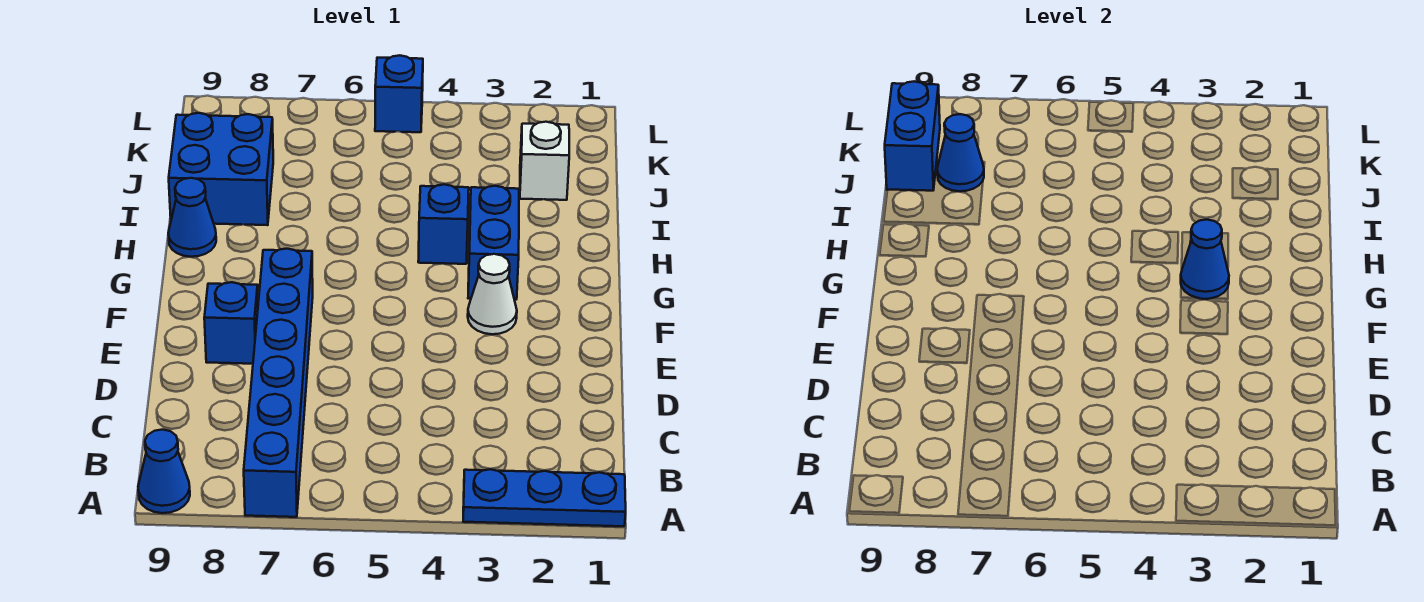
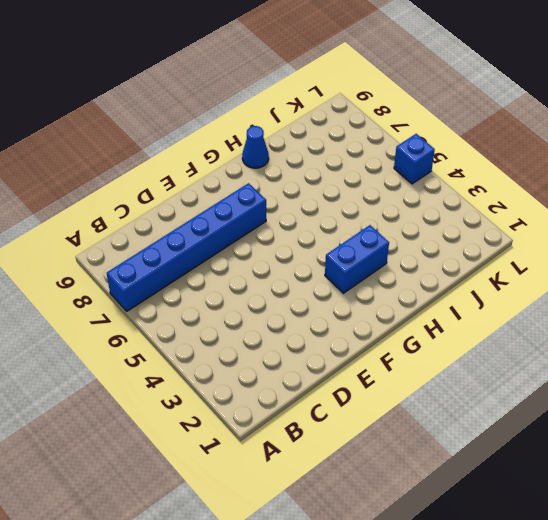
none -> blue 1x3 plate [463,469,626,526]
none -> blue 1x1 cone [138,430,190,513]
none -> blue 1x1 brick [204,282,258,364]

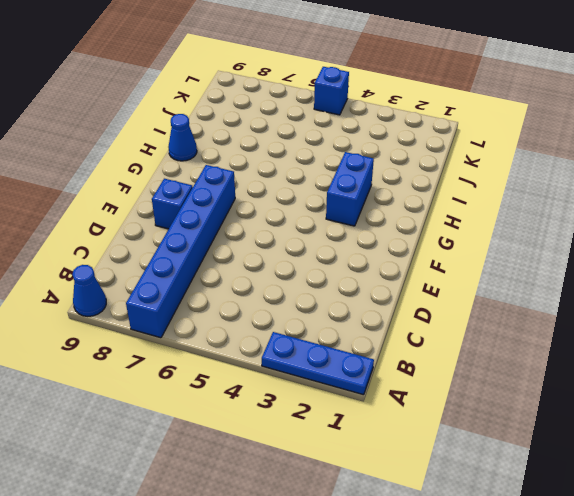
none -> white 1x1 cone [468,254,517,334]
none -> blue 1x1 brick [418,184,469,264]
none -> blue 2x2 brick [169,113,273,225]

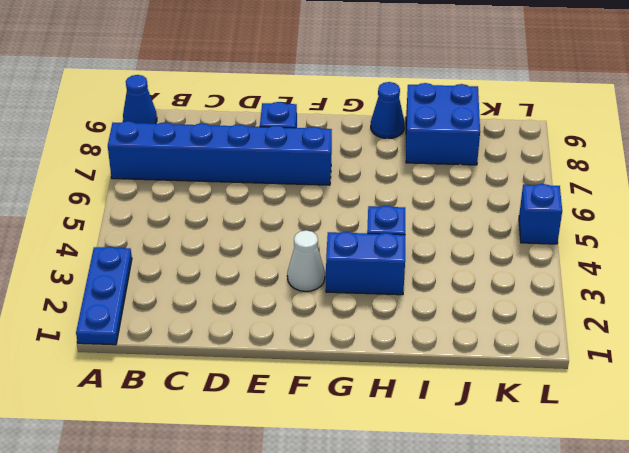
none -> white 1x1 brick [520,122,569,200]
none -> blue 1x1 cone [1181,220,1229,299]
none -> blue 1x1 cone [937,114,984,191]

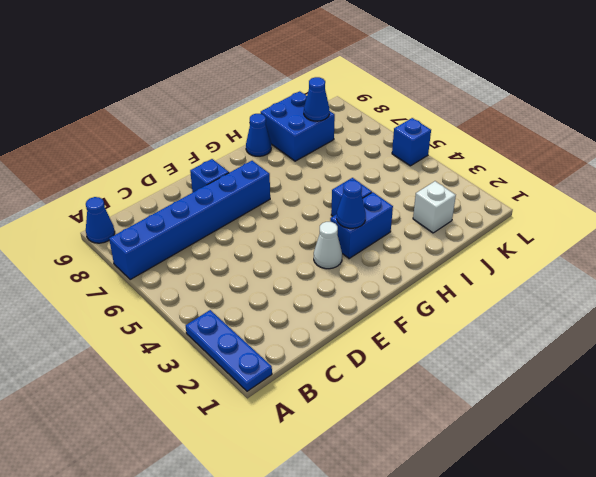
none -> blue 1x2 brick [885,81,940,191]

